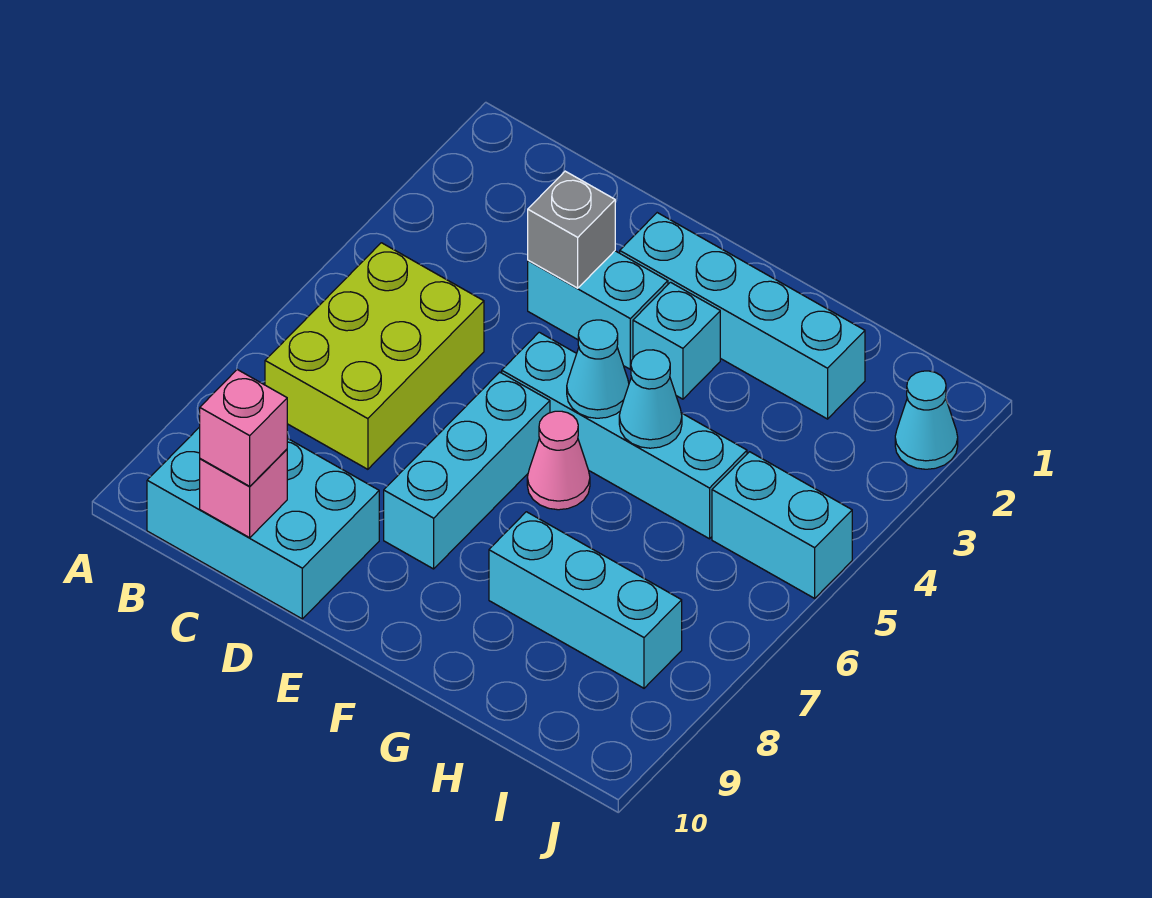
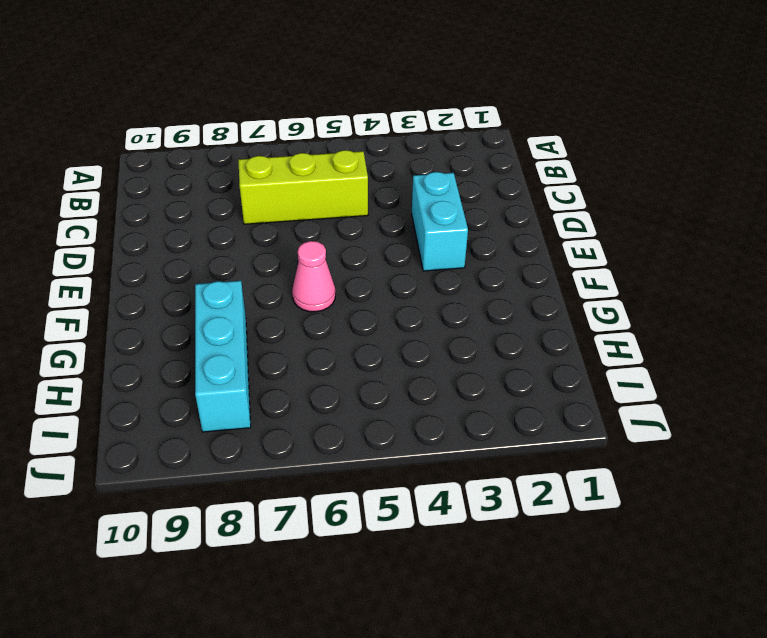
lime 1x3 brick [238,150,368,224] -> lime 2x3 brick [265,243,484,469]
none -> cyan 2x3 brick [147,427,379,619]
none -> cyan 1x4 brick [620,213,865,419]
none -> cyan 1x4 brick [502,332,747,539]

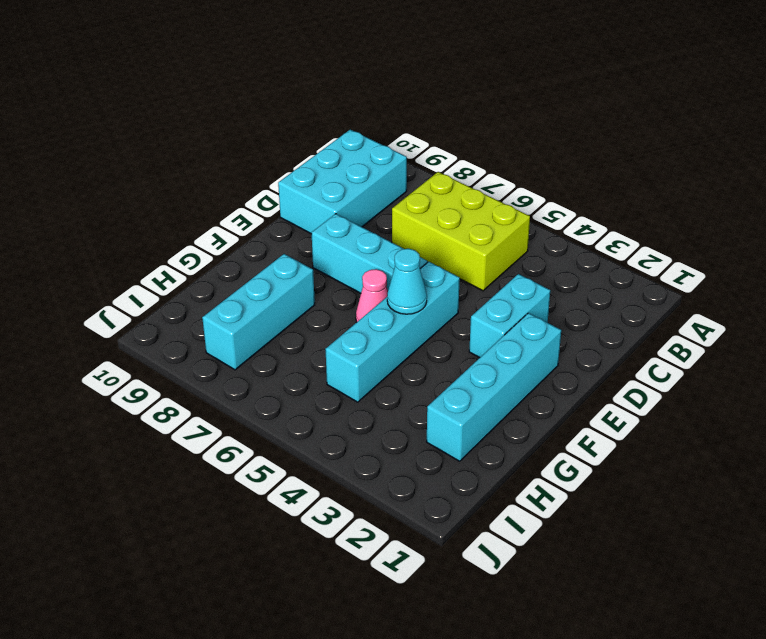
none -> cyan 1x1 brick [633,282,720,399]
none -> cyan 1x2 brick [712,452,852,598]
none -> cyan 1x1 cone [895,371,958,469]

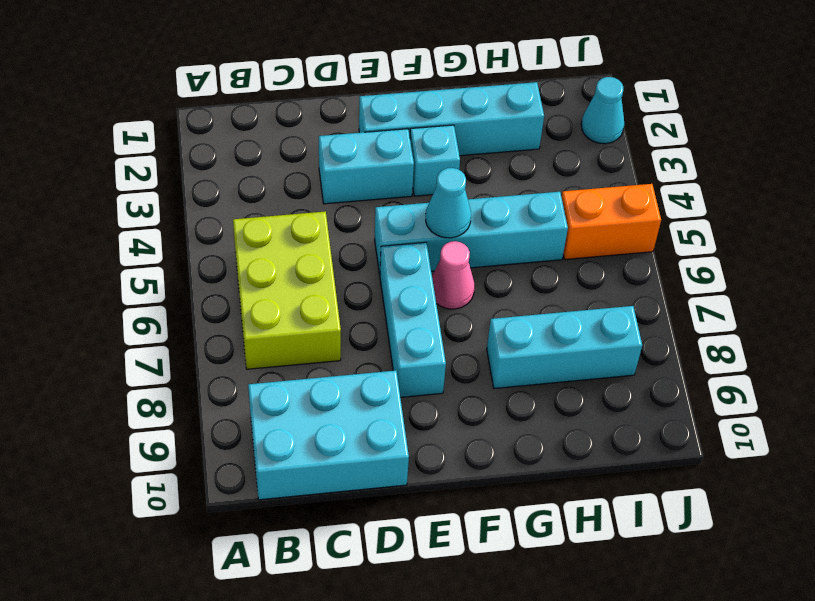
orange 1x2 brick [562,184,661,259] -> cyan 1x2 brick [712,452,852,598]
none -> pink 1x1 brick [200,449,287,538]
none -> grey 1x1 brick [528,171,615,288]
none -> cyan 1x1 cone [619,350,682,448]

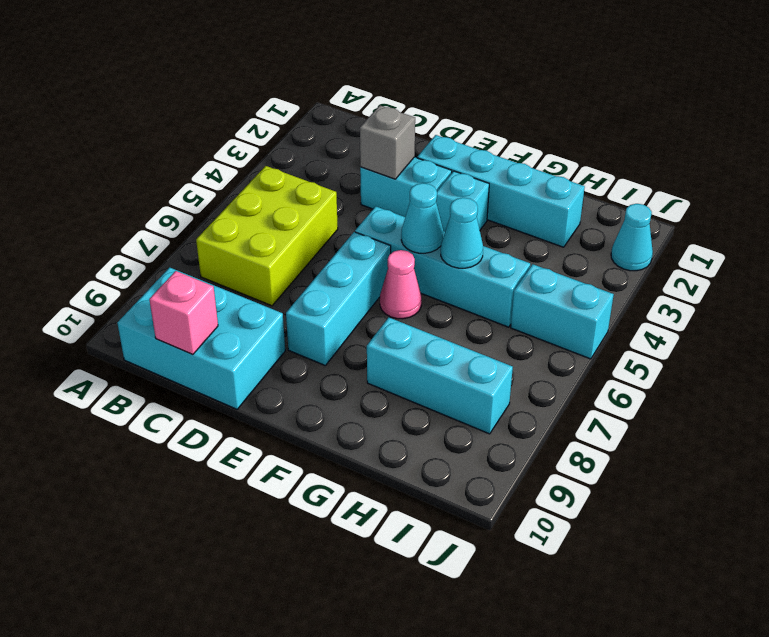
none -> pink 1x1 brick [200,370,287,486]

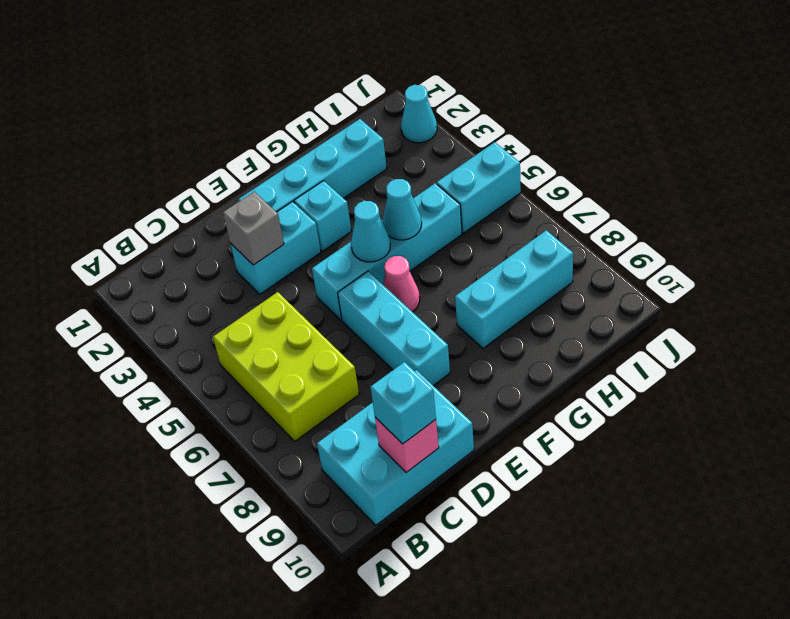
cyan 1x1 brick [370,362,436,444] -> pink 1x1 brick [200,370,287,486]

